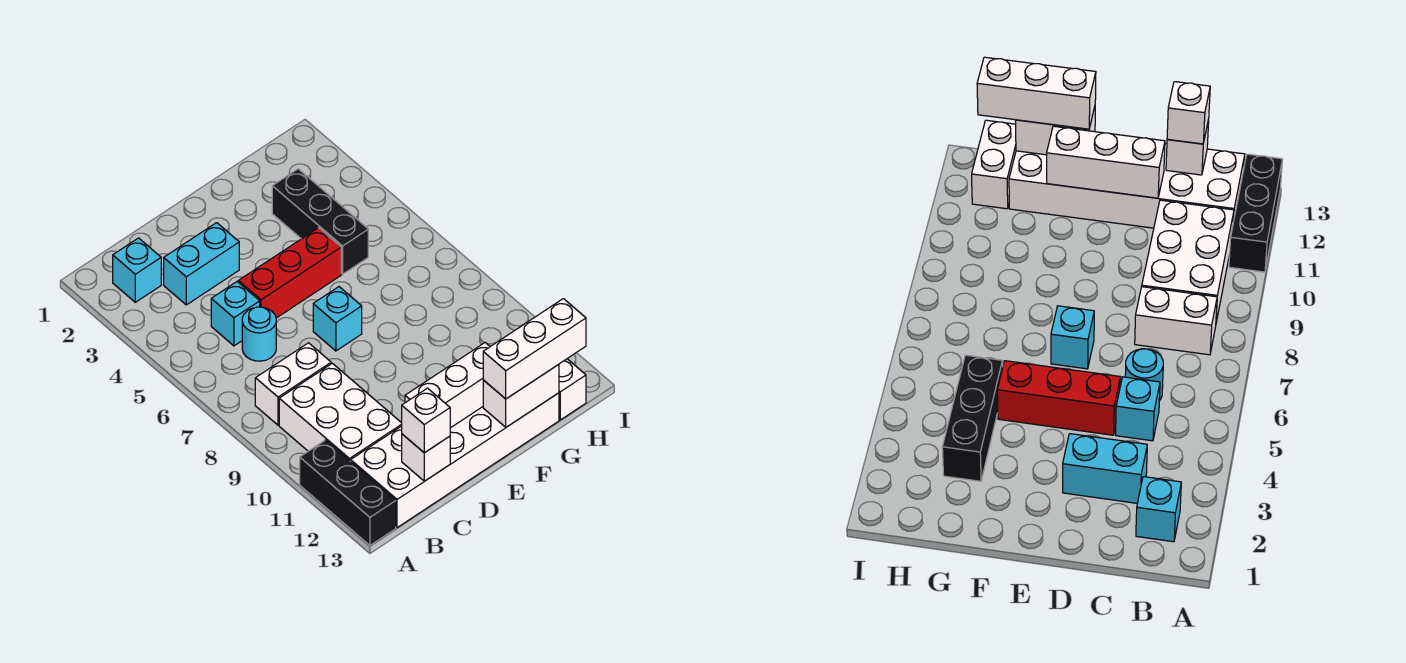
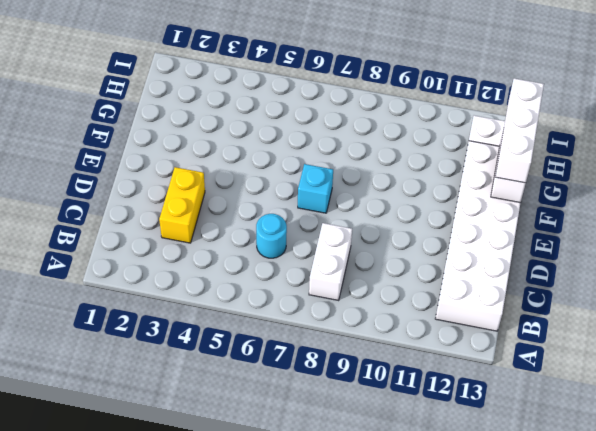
yellow 1x2 brick [159,167,205,243] -> cyan 1x2 brick [164,223,239,305]
none -> black 1x3 brick [300,440,396,545]
none -> cyan 1x1 brick [113,238,161,302]
none -> white 2x3 brick [279,363,402,461]

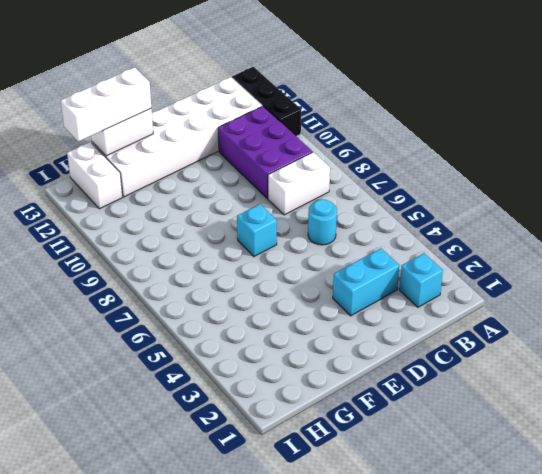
purple 2x3 brick [218,106,313,198] -> white 2x3 brick [279,363,402,461]
none -> cyan 1x1 brick [211,282,260,346]
none -> red 1x3 brick [238,228,341,318]
none -> black 1x3 brick [272,169,368,274]

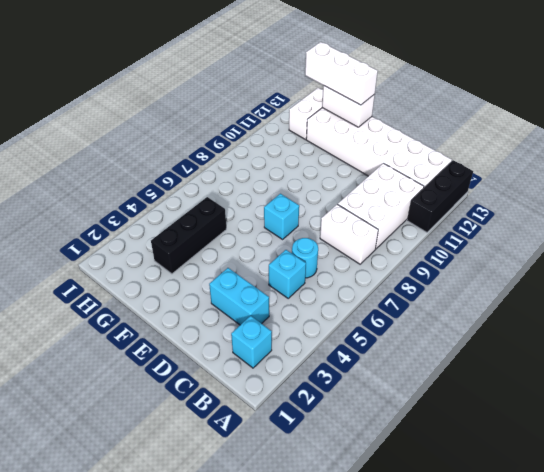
none -> red 1x3 brick [238,228,341,318]
none -> white 1x1 brick [402,434,450,481]
none -> white 1x3 brick [405,343,490,428]

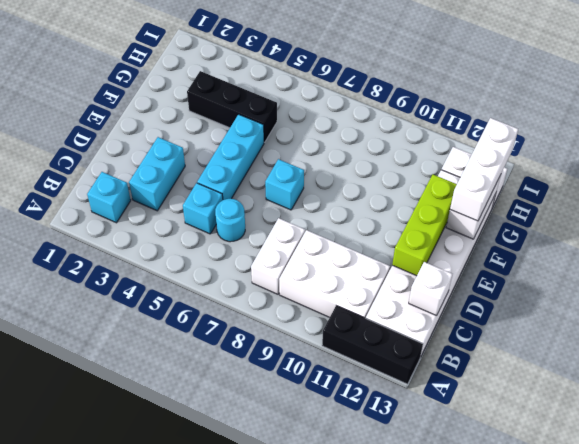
cyan 1x3 brick [197,114,264,200] -> red 1x3 brick [238,228,341,318]
lime 1x3 brick [392,174,457,276] -> white 1x3 brick [405,343,490,428]
none -> white 1x1 brick [402,388,450,453]

